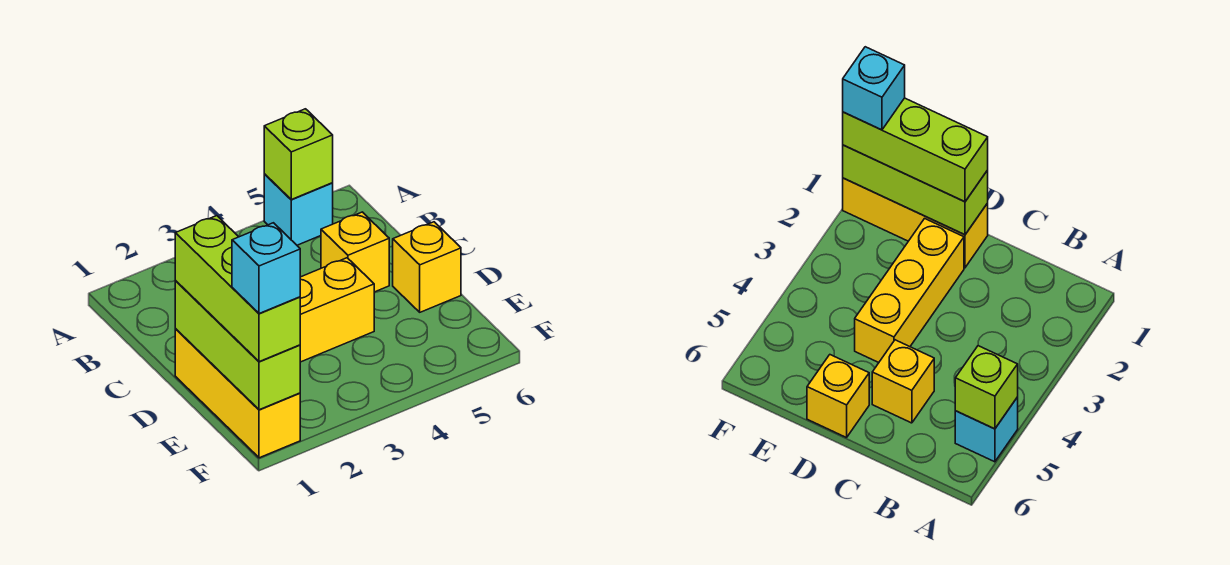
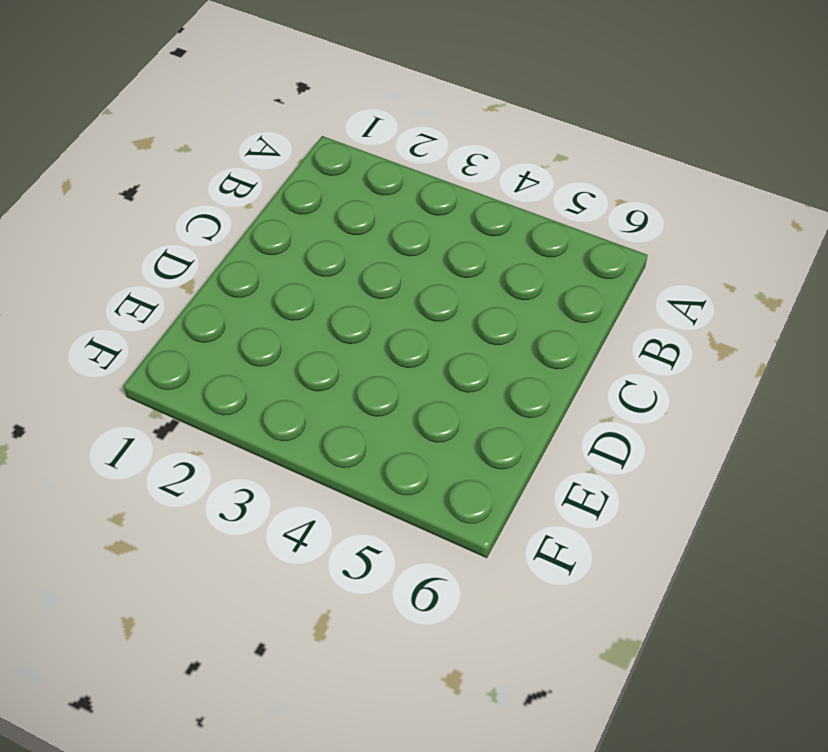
none -> cyan 1x1 brick [264,174,333,245]
none -> yellow 1x1 brick [321,212,389,292]

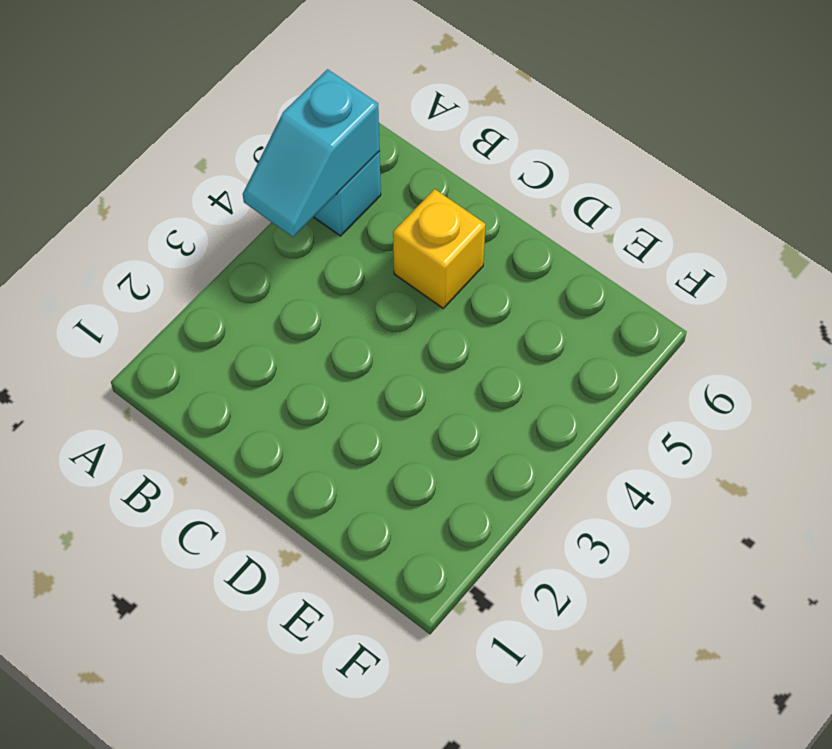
cyan 1x2 slope [243,69,380,237] -> lime 1x1 brick [264,109,333,199]
none -> yellow 1x3 brick [175,329,300,458]
none -> yellow 1x3 brick [300,258,374,362]

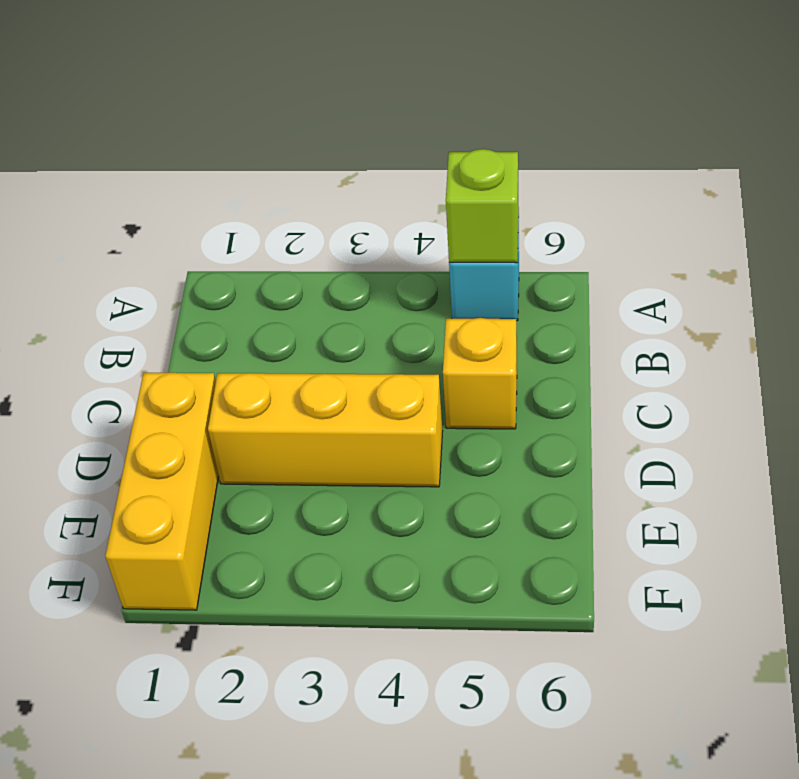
none -> yellow 1x1 brick [393,222,461,312]
none -> lime 1x3 brick [175,281,300,410]

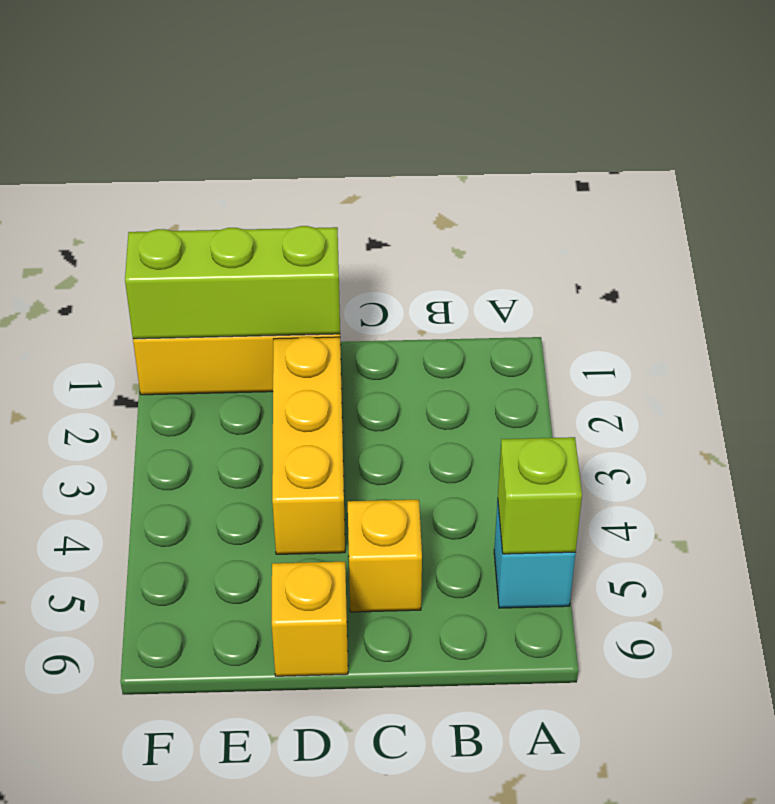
none -> lime 1x3 brick [175,216,300,362]
none -> cyan 1x1 brick [232,223,300,314]

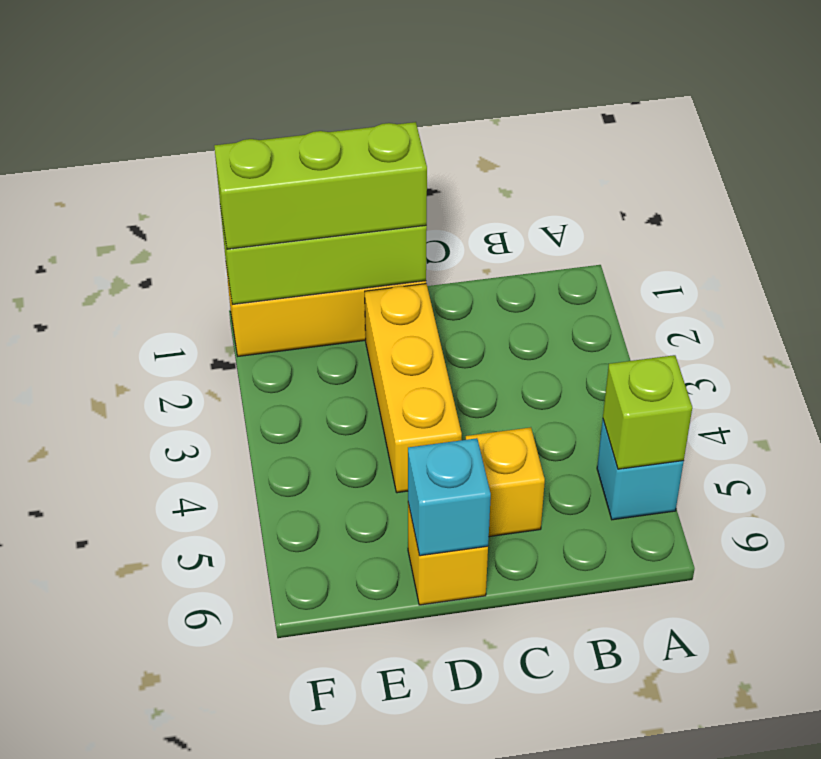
cyan 1x1 brick [408,438,491,556] -> cyan 1x1 brick moved to [232,223,300,314]

